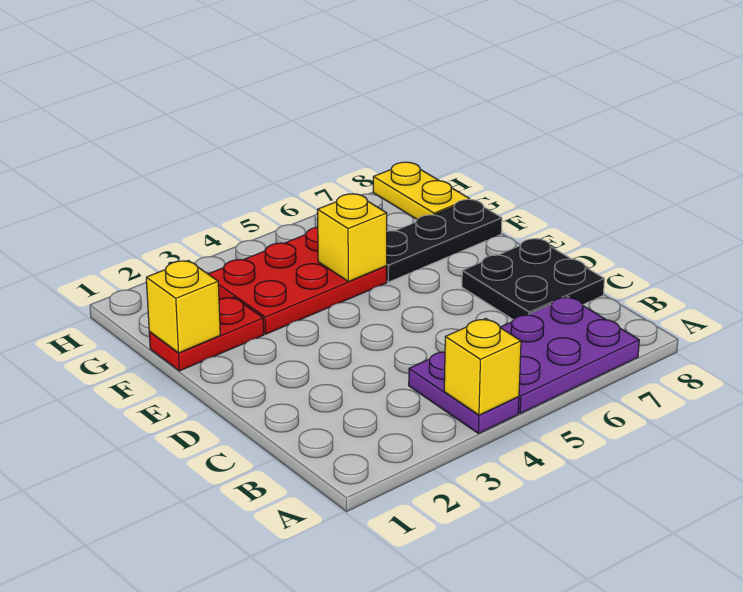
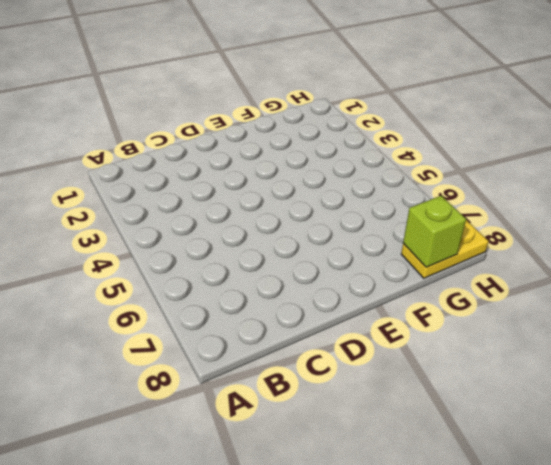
lime 1x1 brick [403,196,466,267] -> none
none -> purple 1x2 plate [409,352,519,433]
none -> purple 2x3 plate [500,297,639,413]

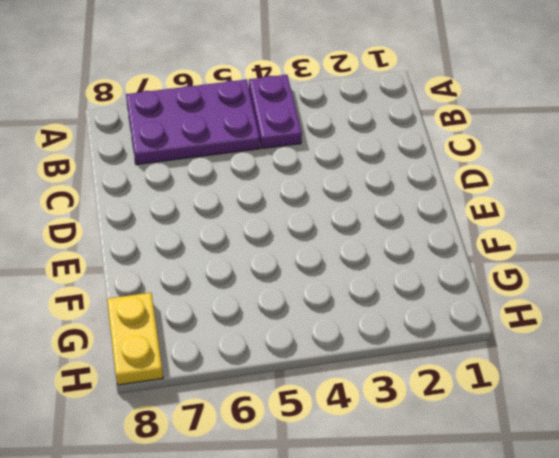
none -> black 2x2 plate [462,239,604,319]
none -> red 1x2 plate [149,297,264,371]

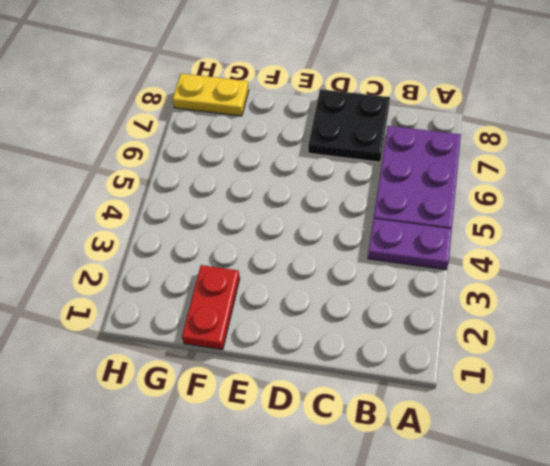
none -> red 2x3 plate [209,227,387,334]
none -> black 1x3 plate [386,199,502,282]

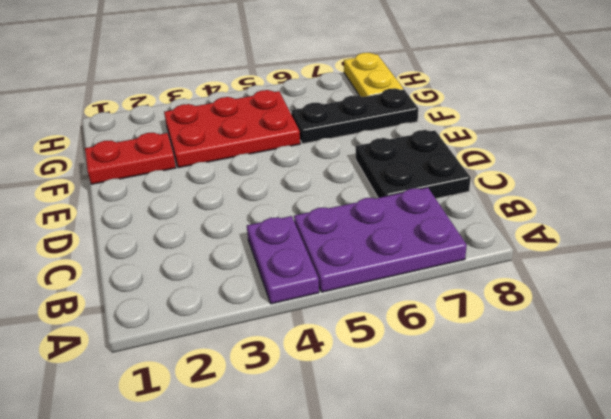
none -> yellow 1x1 brick [444,319,521,415]
none -> yellow 1x1 brick [146,261,220,353]

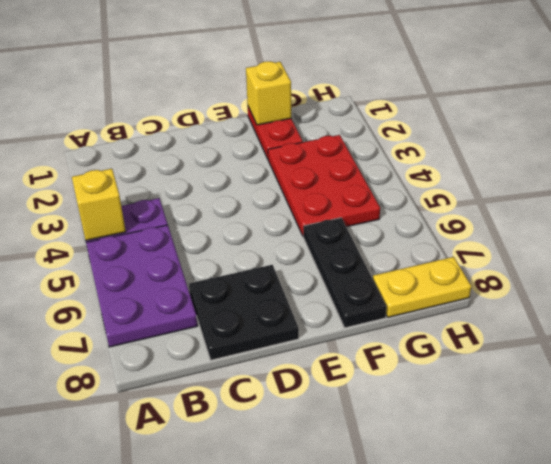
none -> yellow 1x1 brick [317,194,387,281]

